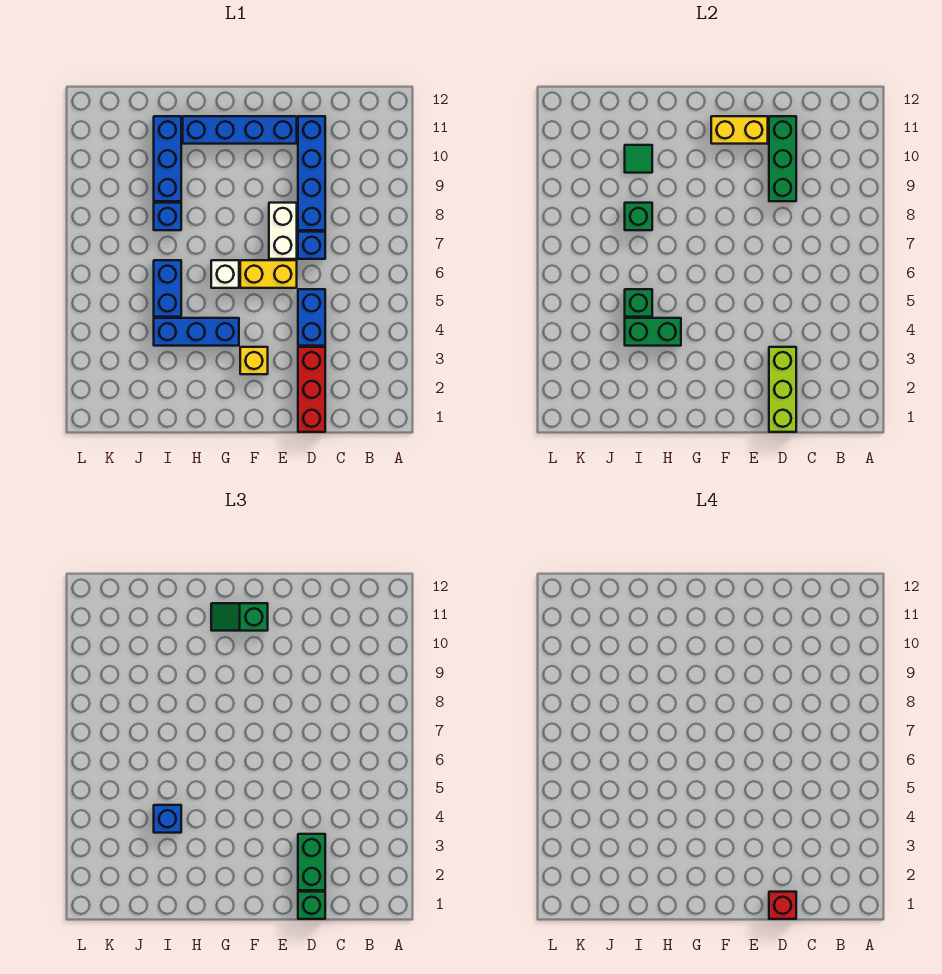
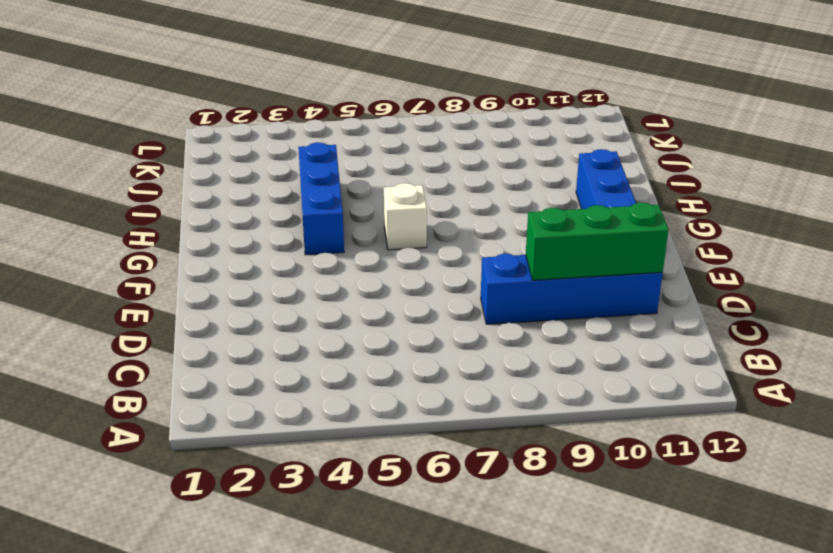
none -> red 1x3 brick [298,347,325,432]
none -> blue 1x2 brick [298,289,325,346]
none -> blue 1x1 brick [298,232,325,259]

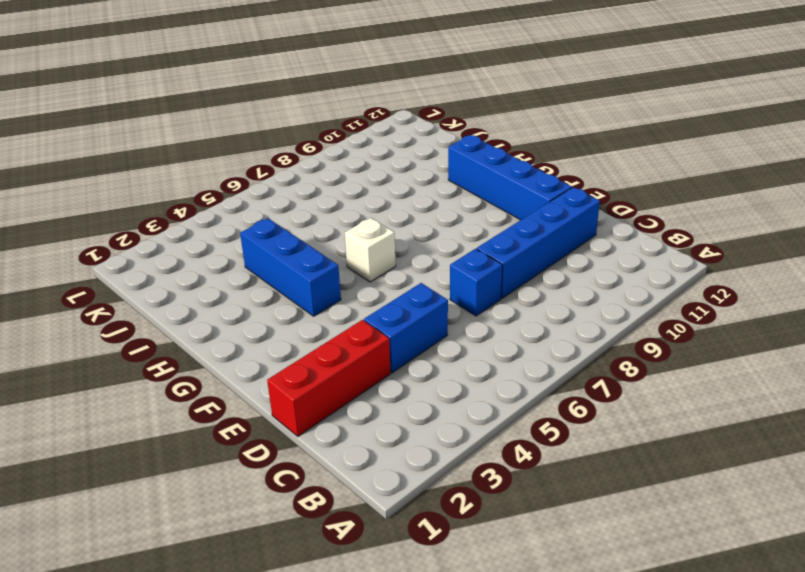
none -> yellow 1x2 brick [240,260,297,288]
none -> white 1x2 brick [269,203,297,259]
none -> yellow 1x1 brick [240,347,268,374]

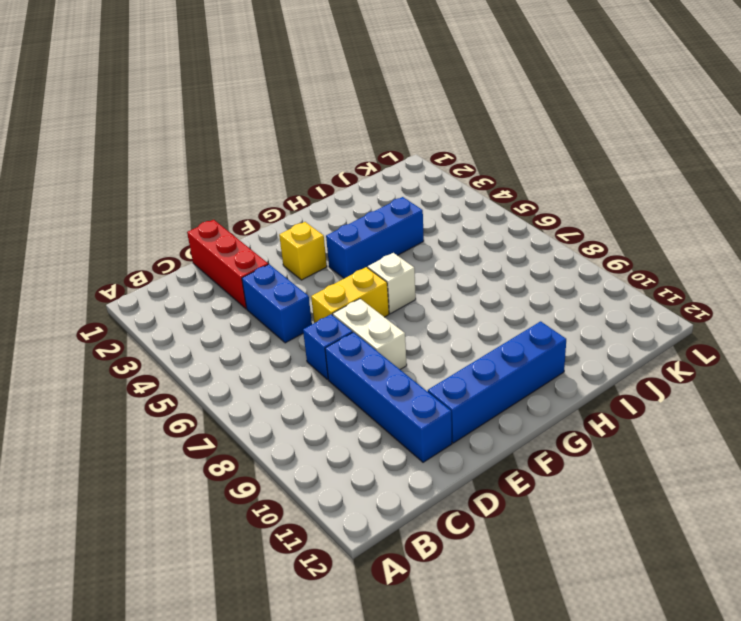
none -> blue 1x2 brick [154,260,181,317]
none -> blue 1x1 brick [154,203,181,230]
none -> blue 1x3 brick [154,116,181,201]

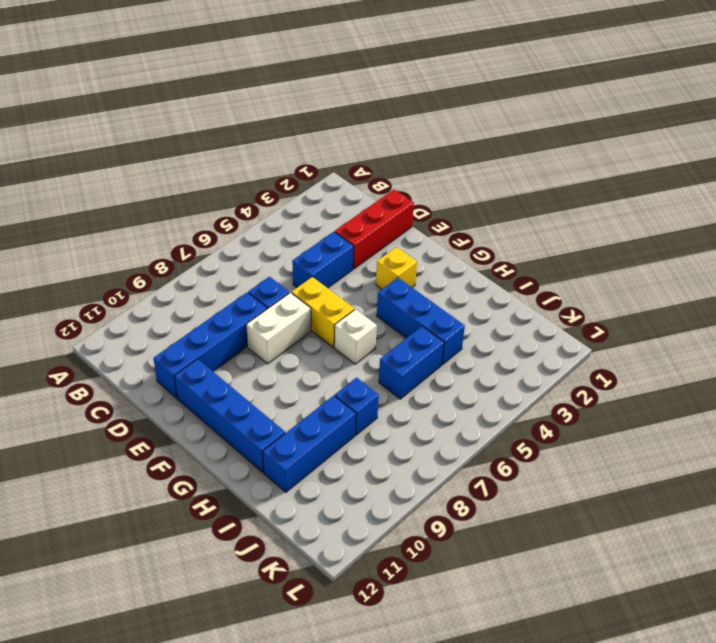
none -> lime 1x3 brick [769,347,796,432]
none -> green 1x3 brick [769,116,796,201]
none -> yellow 1x2 brick [711,116,768,144]

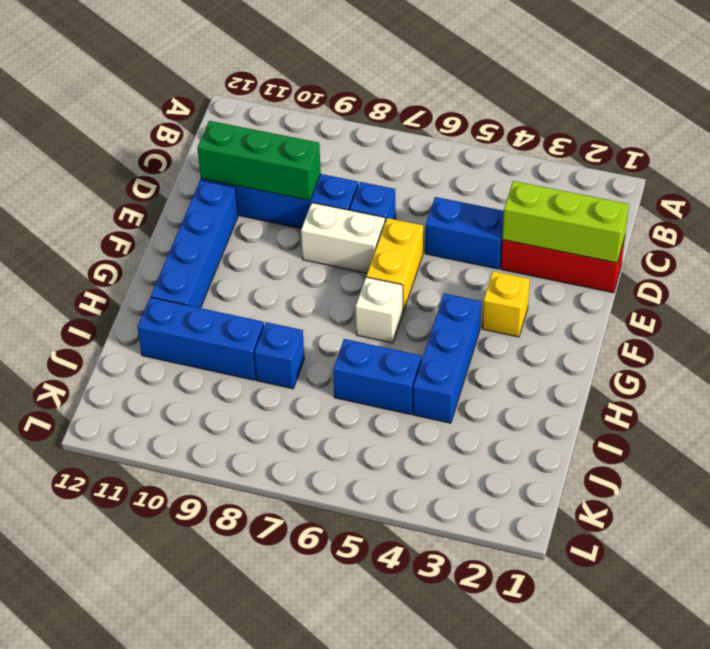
none -> yellow 1x2 brick [711,116,768,144]
none -> green 1x2 brick [625,318,681,346]
none -> green 1x1 brick [625,289,652,317]

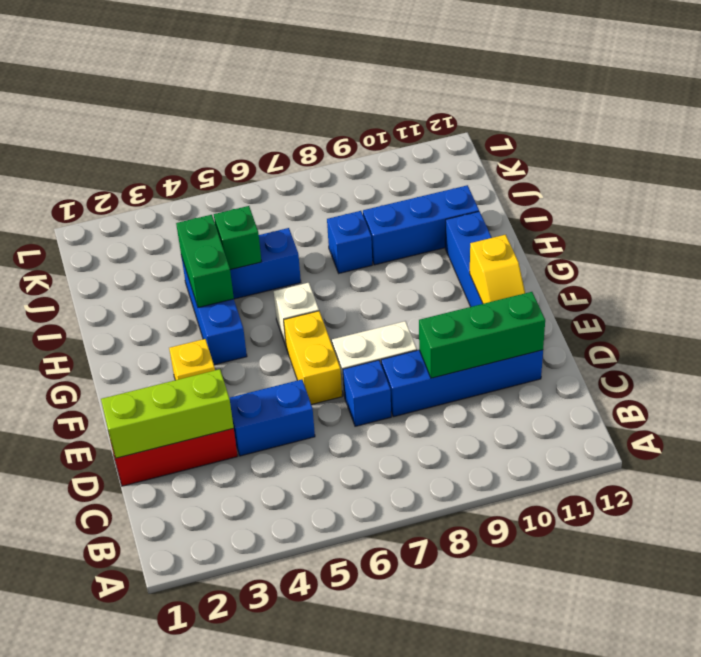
yellow 1x2 slope [470,235,525,304] -> yellow 1x2 brick [711,116,768,144]
none -> green 1x1 brick [625,203,652,230]
none -> green 1x1 tile [625,145,652,173]
none -> green 1x1 brick [298,892,325,919]

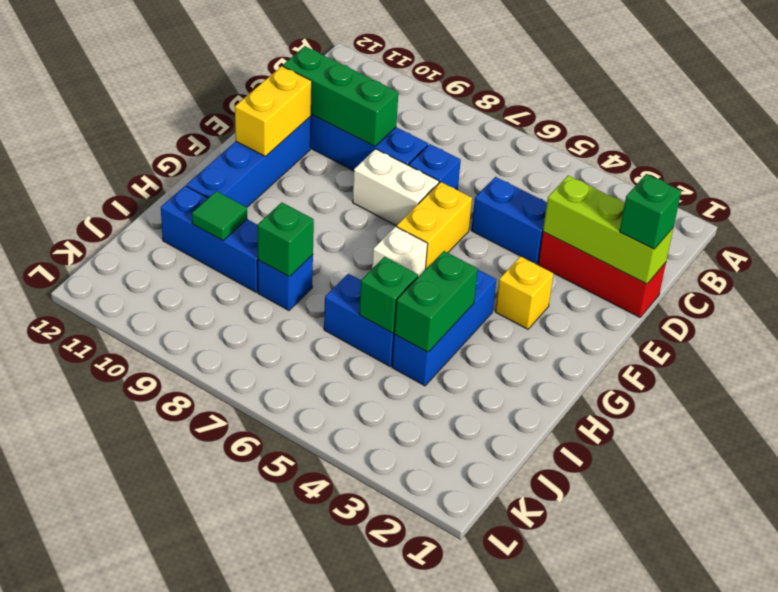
none -> green 1x2 brick [298,834,325,890]
none -> green 1x2 slope [211,603,268,631]
none -> blue 1x1 brick [154,805,181,833]

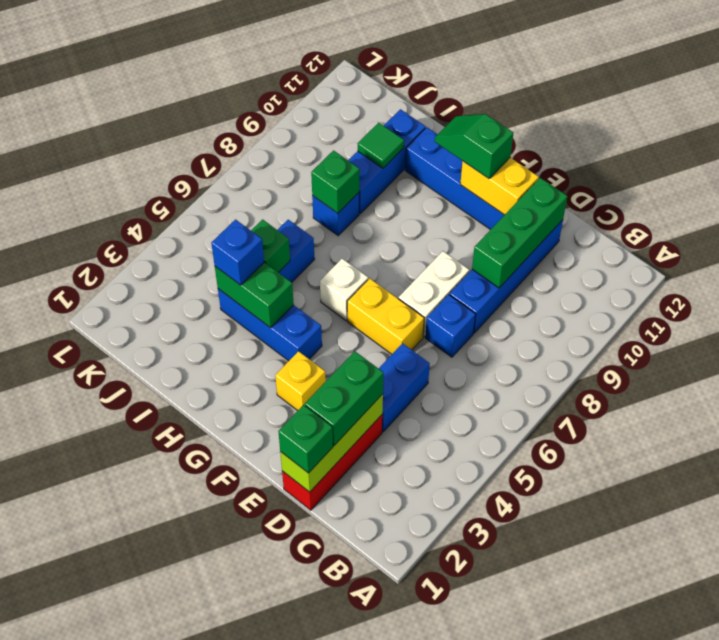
none -> red 1x1 brick [769,892,796,919]

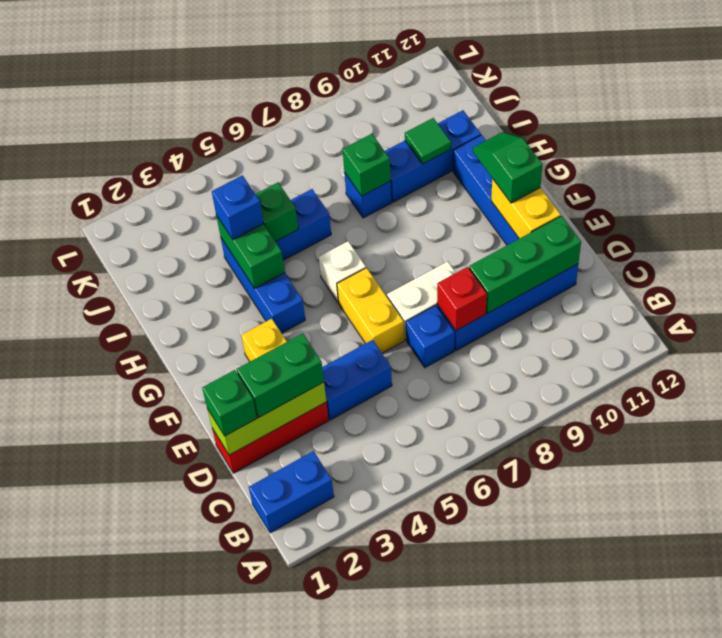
blue 1x2 brick [249,451,334,533] -> none
red 1x1 brick [437,267,487,330] -> red 1x1 brick moved to [769,892,796,919]

